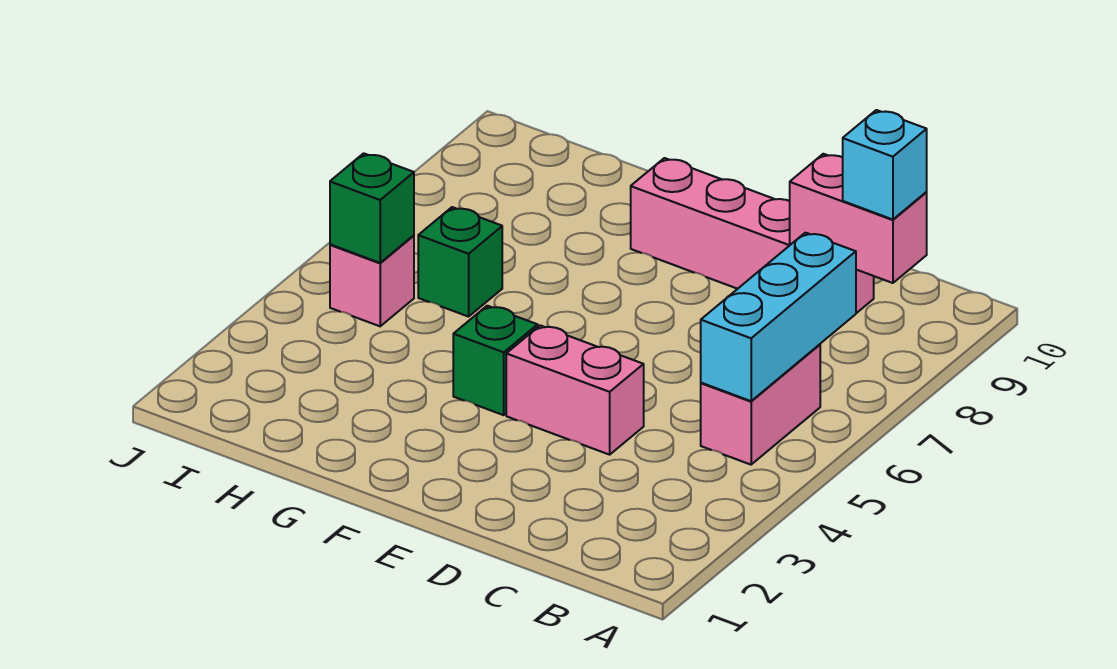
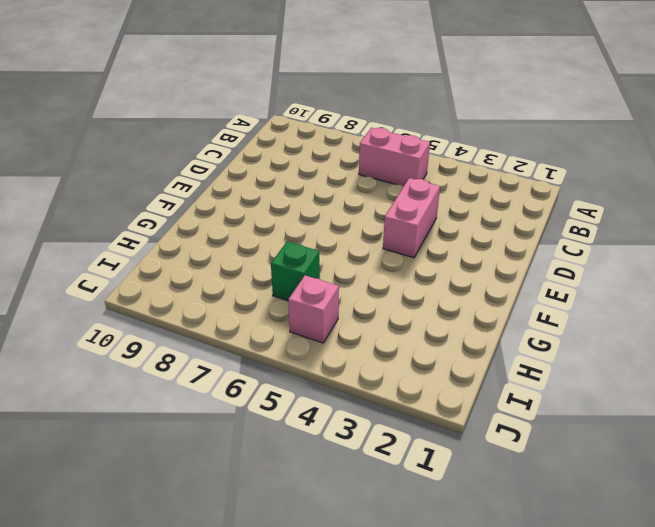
none -> pink 1x4 brick [631,158,874,313]
none -> green 1x1 brick [453,306,538,415]

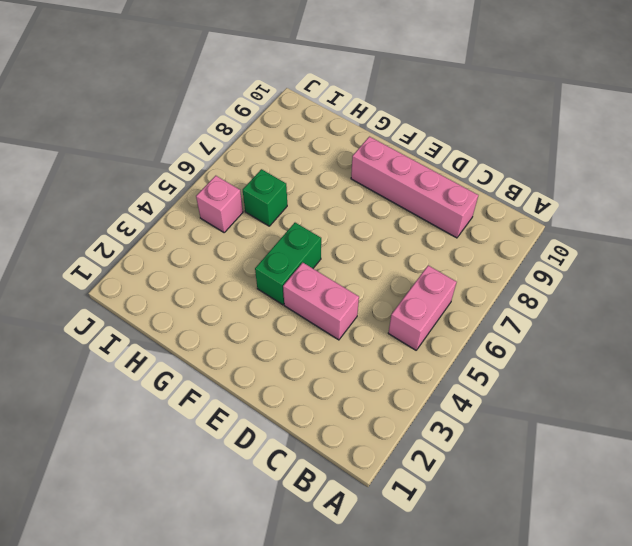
green 1x2 brick [255,223,321,305] -> green 1x1 brick [453,306,538,415]
none -> cyan 1x3 brick [701,233,856,401]
none -> pink 1x2 brick [790,154,927,283]

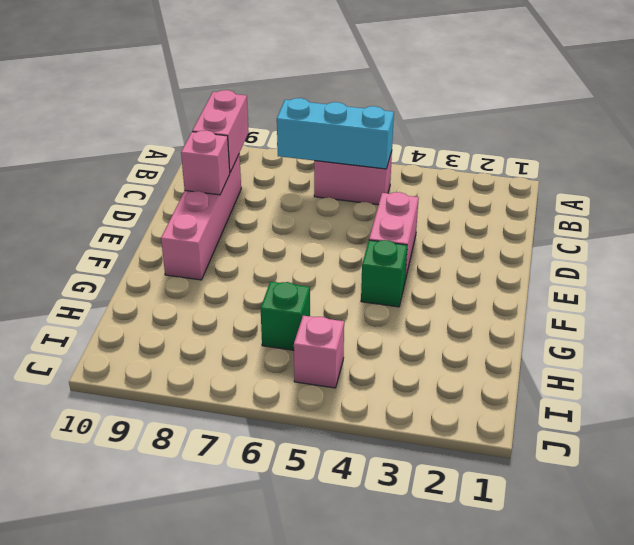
pink 1x1 brick [181,130,230,195] -> none
none -> green 1x1 brick [330,153,414,263]
none -> cyan 1x1 brick [843,110,927,220]

